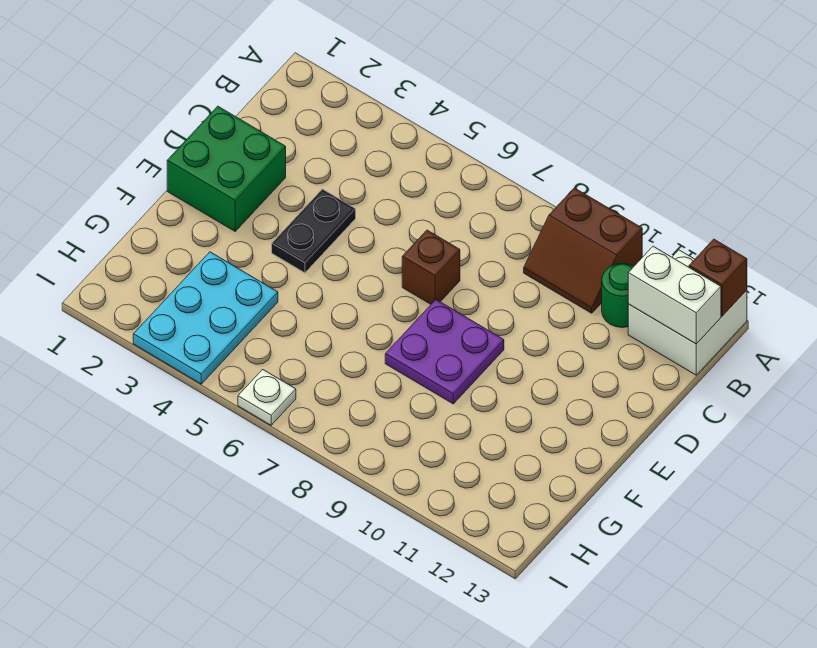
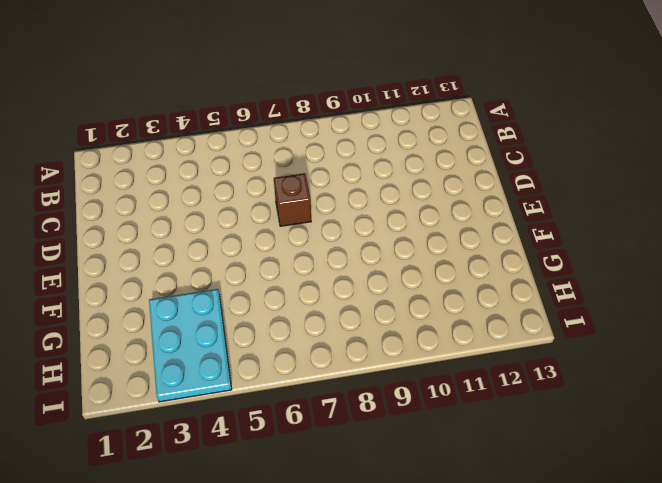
none -> brown 2x2 slope [524,188,642,313]
none -> white 2x2 brick [628,250,747,375]

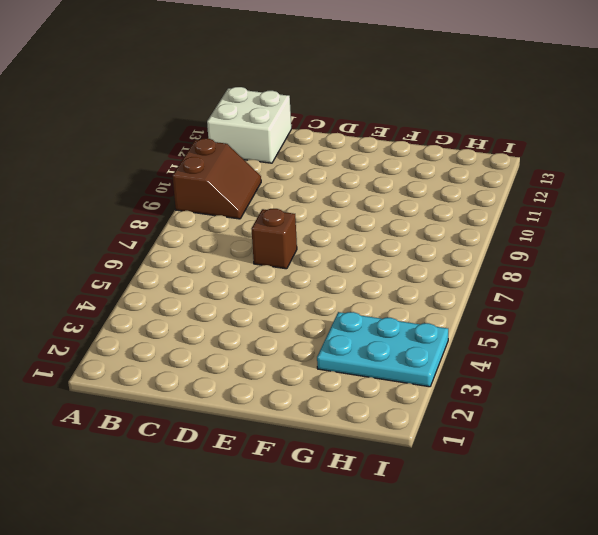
none -> green 1x1 round brick [602,264,634,328]
none -> green 2x2 brick [167,106,286,231]

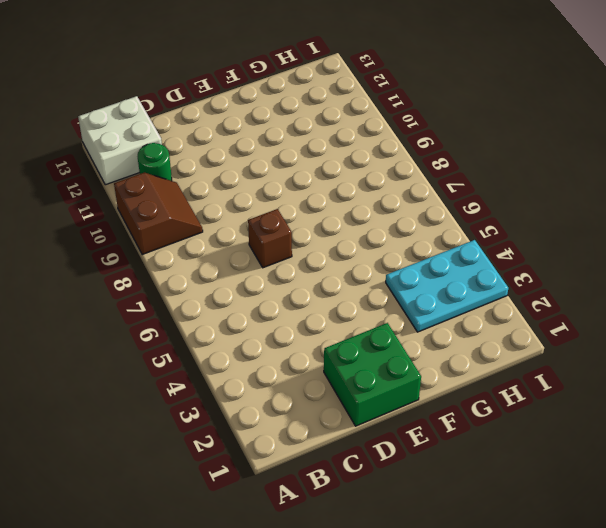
none -> black 1x2 plate [272,189,356,273]
none -> purple 2x2 plate [385,300,504,404]

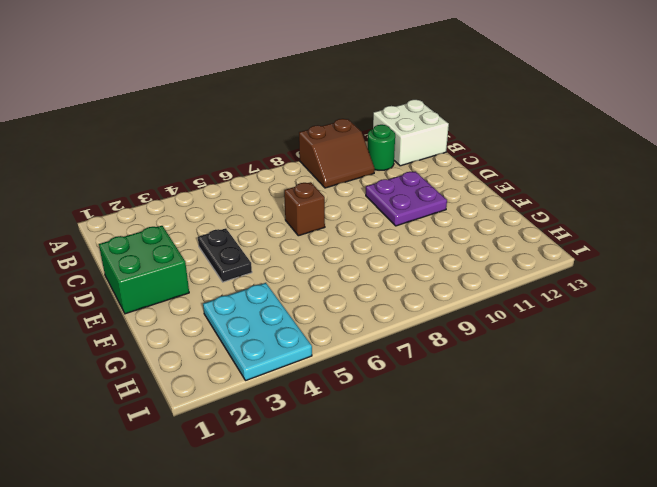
purple 2x2 plate [366,171,447,226] -> purple 2x2 plate moved to [385,300,504,404]
none -> white 1x1 plate [238,369,296,425]
none -> brown 1x1 brick [689,239,747,316]

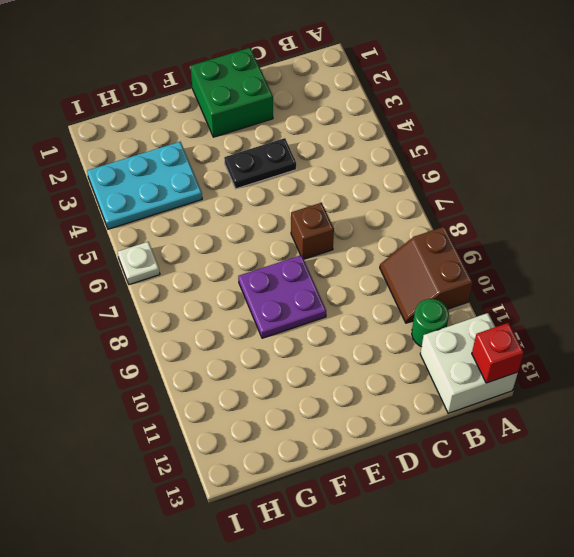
red 1x1 brick [472,323,524,383] -> brown 1x1 brick [689,239,747,316]
none -> white 1x2 brick [628,246,721,344]

